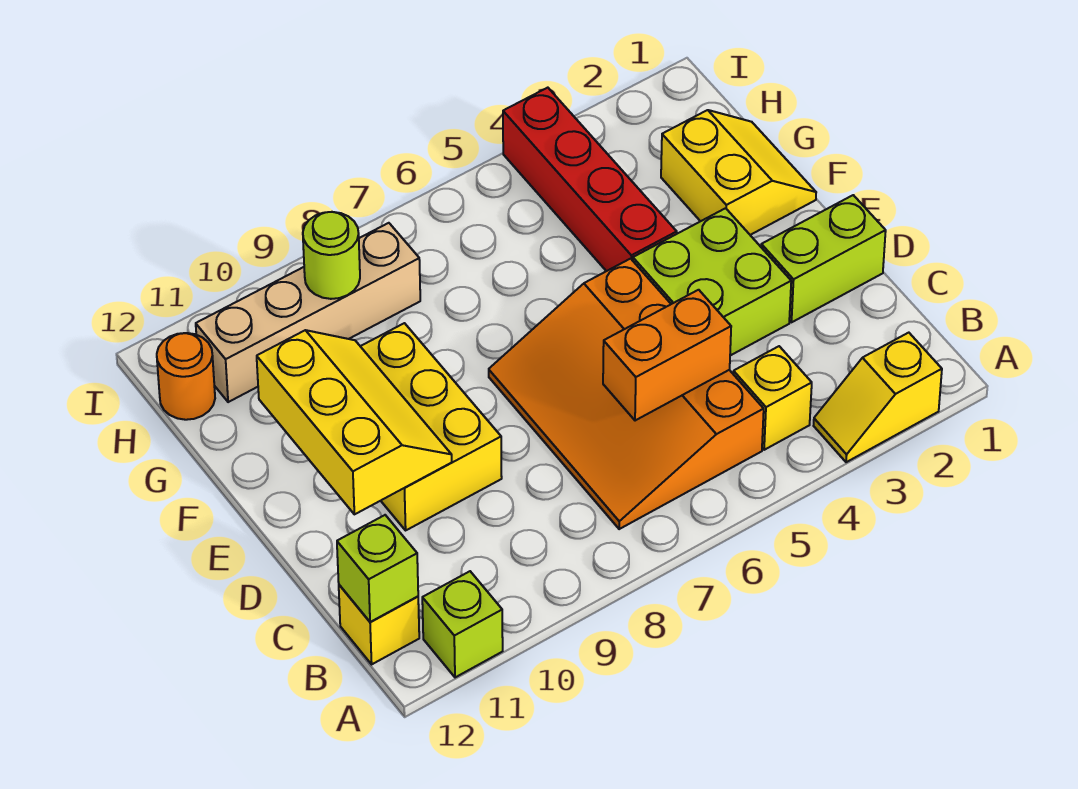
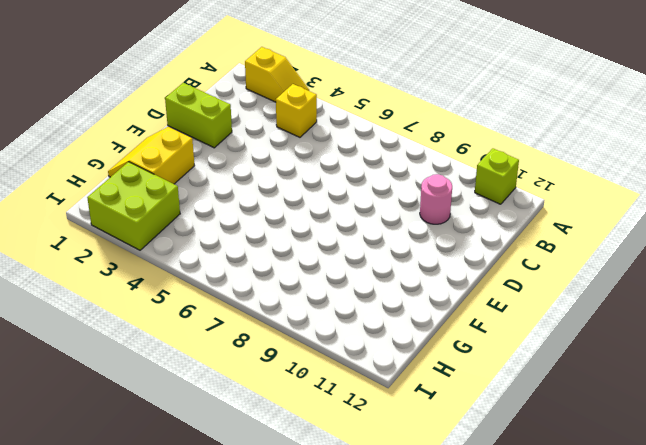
pink 1x1 round brick [420,174,452,224] -> none
lime 2x2 brick [87,162,180,250] -> lime 2x2 brick moved to [633,208,791,356]
none -> orange 3x4 slope [489,259,764,529]
none -> yellow 1x1 brick [339,585,419,664]
none -> yellow 2x3 brick [360,323,502,530]

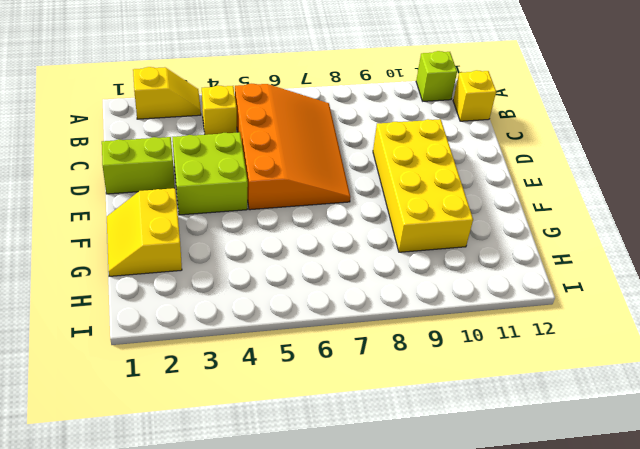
yellow 2x4 brick [373,119,473,252] -> yellow 2x3 brick [360,323,502,530]
none -> red 1x4 brick [503,88,677,271]
none -> tan 1x4 brick [196,223,420,402]
none -> orange 1x1 round brick [157,333,215,420]

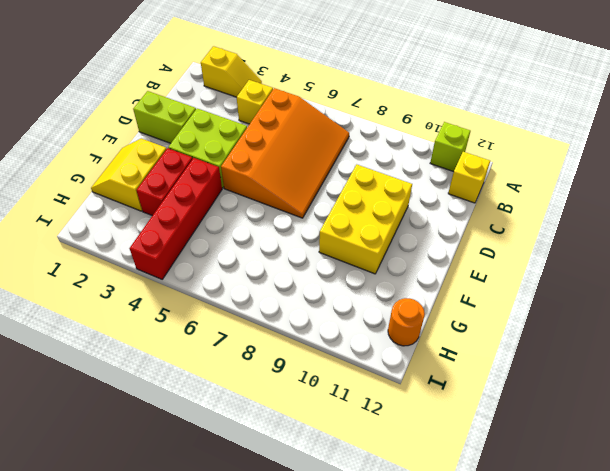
red 1x2 brick [136,148,193,216] -> none
none -> tan 1x4 brick [196,223,420,402]
none -> lime 1x1 brick [337,515,418,622]
none -> orange 1x2 brick [603,290,731,421]

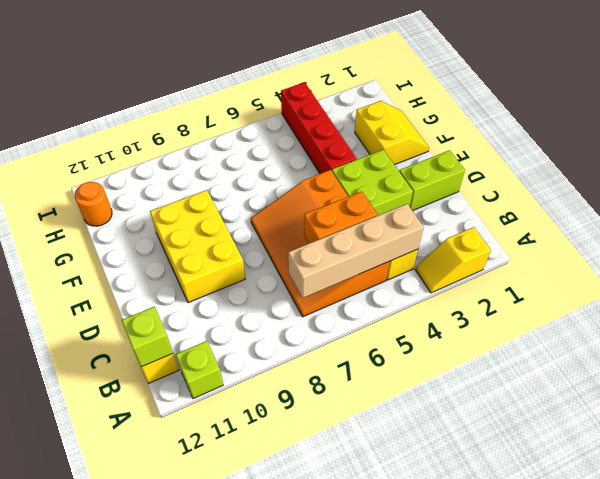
tan 1x4 brick [288,204,424,298] -> tan 1x4 brick moved to [196,223,420,402]
none -> yellow 2x3 slope [257,330,452,514]
none -> lime 1x1 round brick [303,212,360,299]

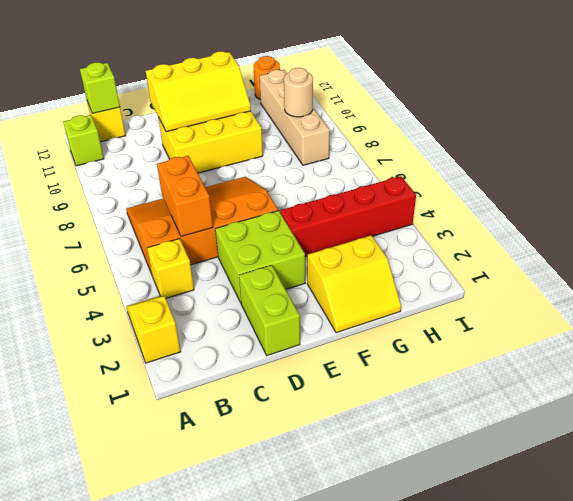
tan 1x1 round brick [284,68,313,117] -> lime 1x1 round brick [303,212,360,299]

